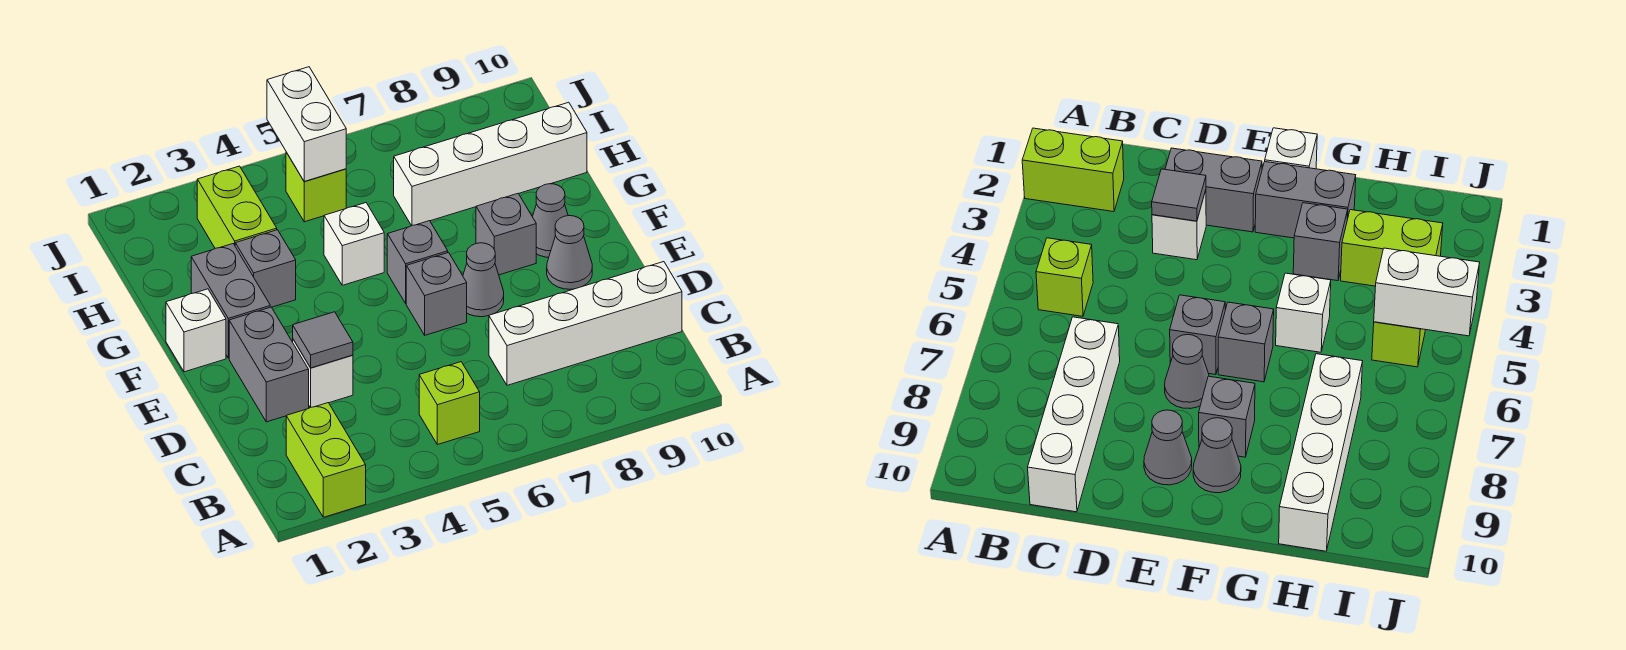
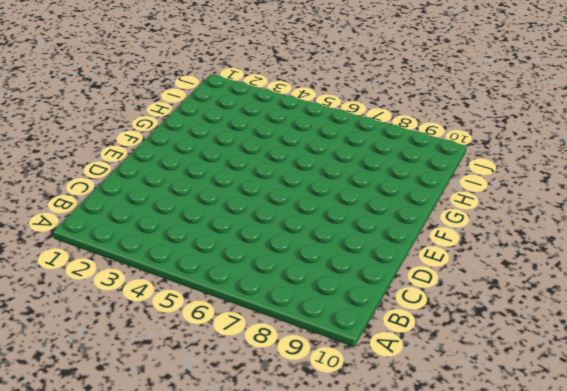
none -> lime 1x2 brick [286,403,366,517]
none -> lime 1x1 brick [419,362,480,445]
none -> white 1x4 brick [489,262,682,385]

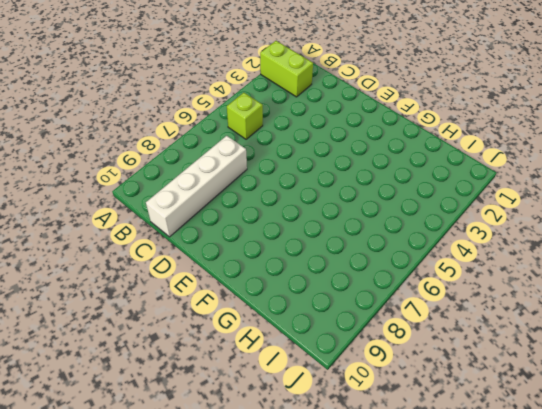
none -> grey 1x2 brick [229,307,309,422]
none -> white 1x1 brick [293,340,353,408]
none -> grey 1x1 brick [406,253,467,335]

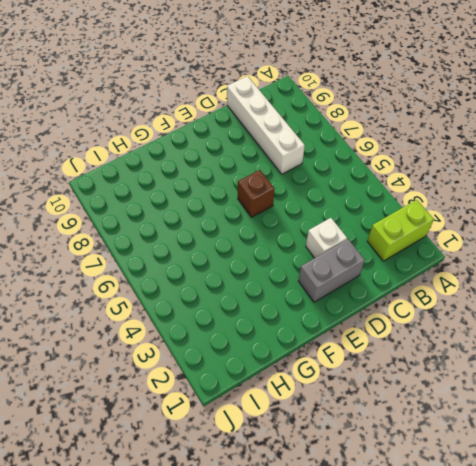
brown 1x1 brick [238,170,274,217] -> grey 1x1 brick [406,253,467,335]
none -> lime 1x1 brick [419,362,480,445]
none -> grey 1x1 cone [463,243,504,317]
none -> grey 1x1 cone [547,216,592,289]

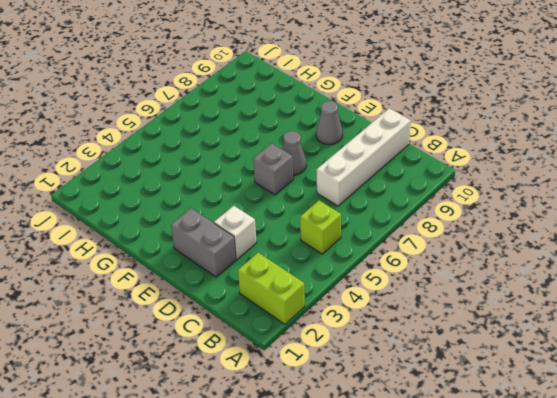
none -> white 1x1 brick [166,289,226,372]
none -> grey 1x2 brick [191,244,270,358]
none -> grey 1x1 brick [387,221,448,303]

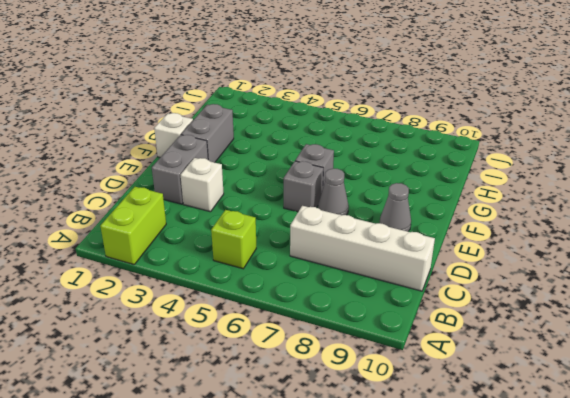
none -> grey 1x1 brick [476,194,536,275]
none -> grey 1x1 cone [532,184,568,257]
none -> grey 1x1 brick [235,230,296,307]

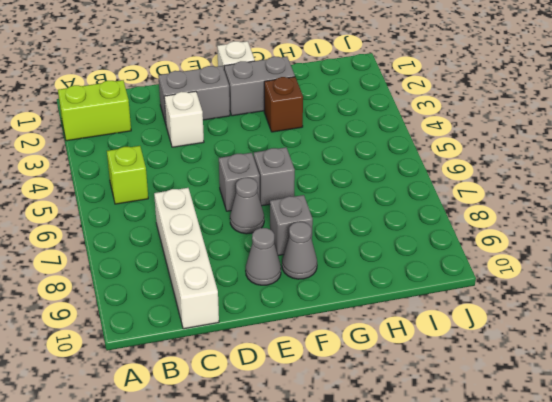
brown 1x1 brick [264,77,303,132] -> grey 1x1 brick [235,230,296,307]
none -> white 1x1 brick [324,203,384,285]
none -> lime 1x2 brick [197,166,277,248]
none -> white 1x4 brick [394,102,587,226]

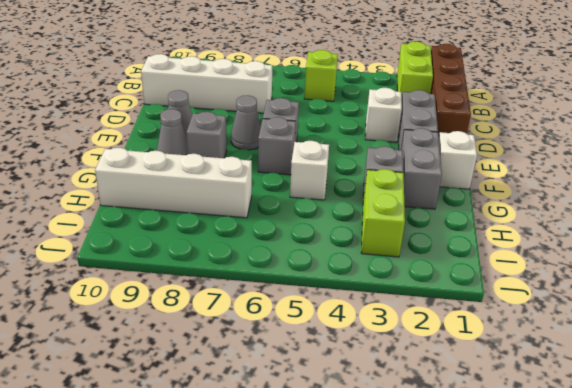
brown 1x4 brick [430,44,471,137] -> none
none -> lime 1x1 brick [286,152,346,222]
none -> grey 1x1 tile [293,312,353,368]
none -> white 1x2 brick [267,67,346,181]

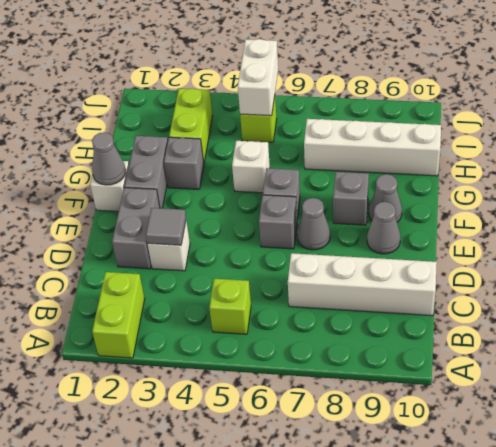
grey 1x1 cone [92,132,126,185] -> none

